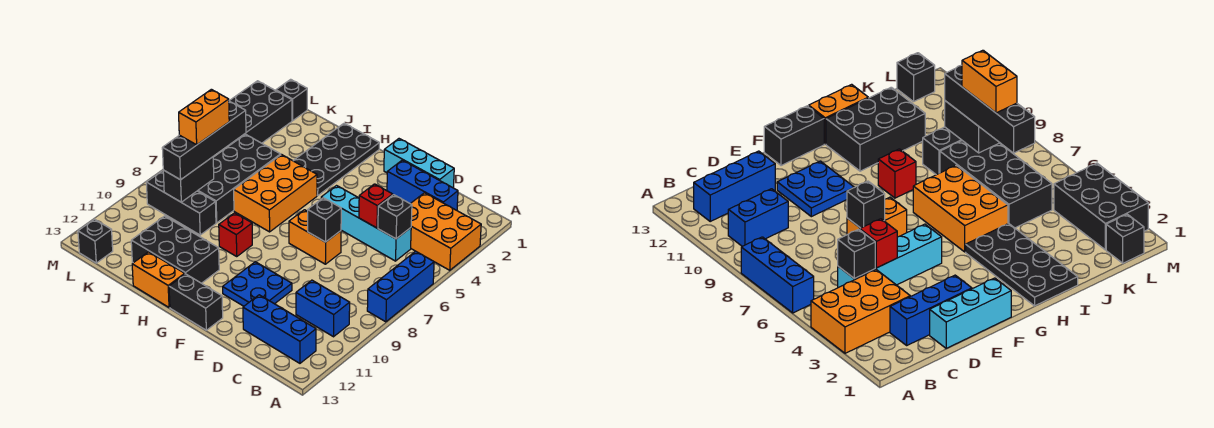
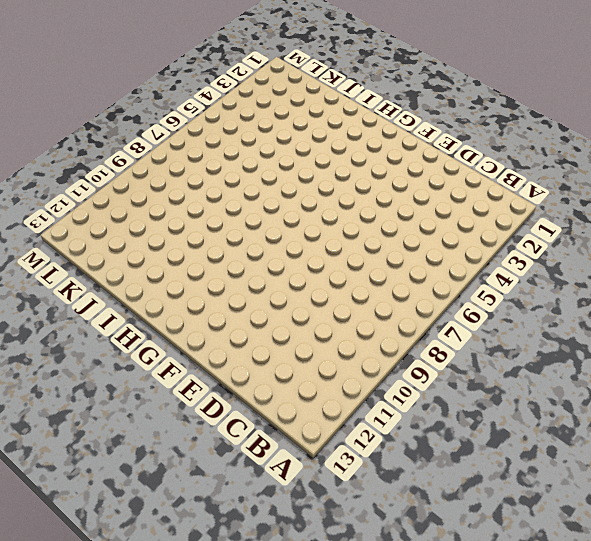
none -> orange 2x3 brick [411,193,481,270]
none -> blue 1x3 brick [367,251,434,322]
none -> blue 1x2 brick [296,280,350,337]

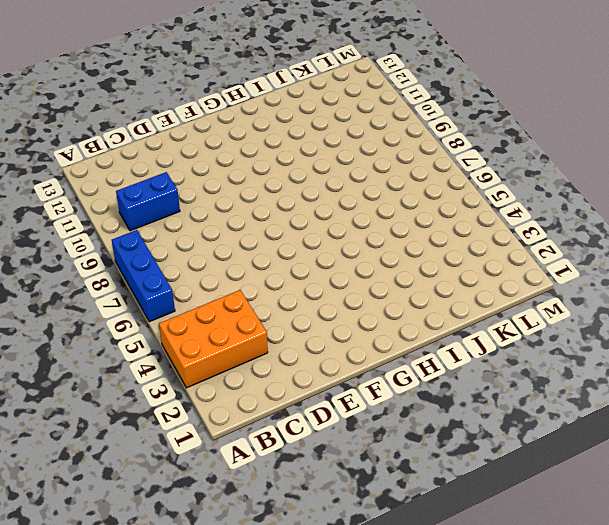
none -> blue 1x3 brick [243,295,316,363]
none -> blue 1x3 brick [387,160,458,210]
none -> cyan 1x4 brick [321,186,411,261]

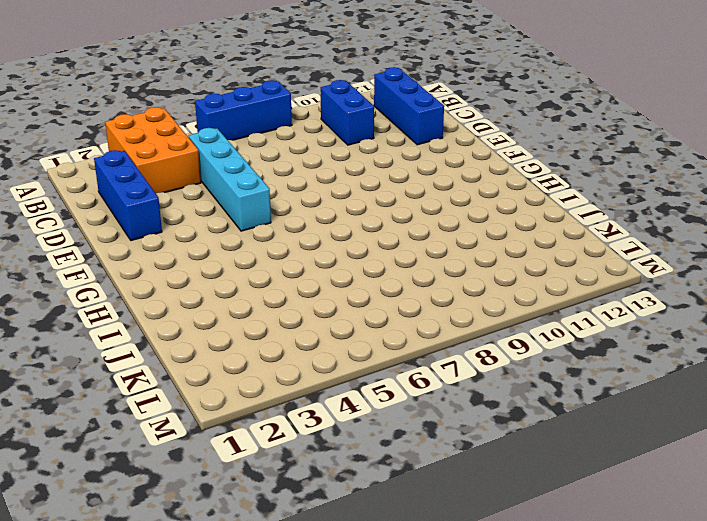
none -> cyan 1x3 brick [384,139,454,188]
none -> orange 1x2 brick [289,210,341,264]
none -> blue 2x2 plate [223,262,292,306]

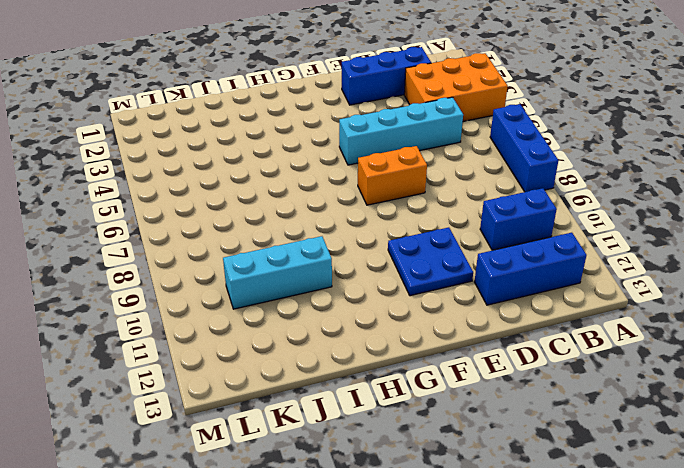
cyan 1x3 brick [223,236,332,309] -> cyan 1x3 brick moved to [384,139,454,188]
none -> black 1x2 brick [169,274,223,330]
none -> black 2x4 plate [293,123,379,195]
none -> orange 2x3 brick [234,155,317,232]

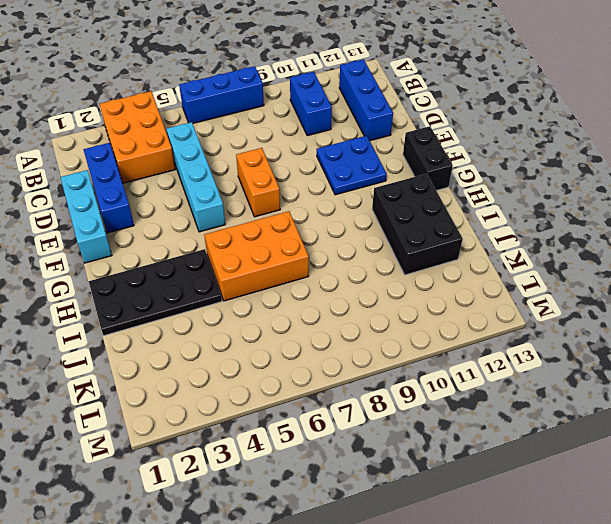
none -> red 1x1 brick [219,213,252,256]
none -> orange 1x2 brick [132,252,185,307]
none -> black 2x4 brick [198,134,281,223]

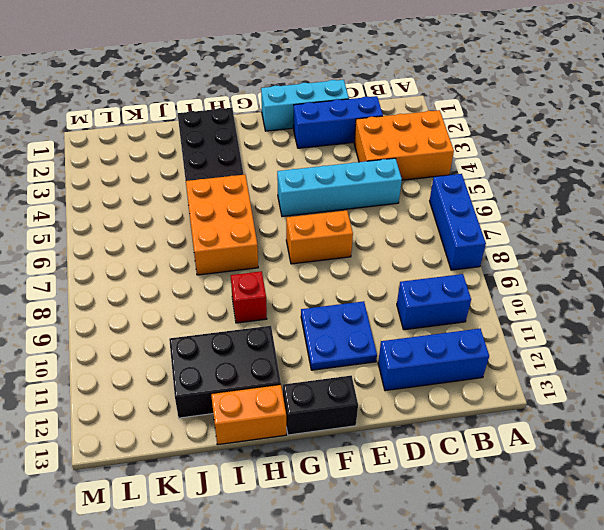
none -> black 2x4 brick [198,134,281,223]
none -> black 1x3 brick [146,171,216,235]
none -> black 1x1 brick [276,79,307,121]

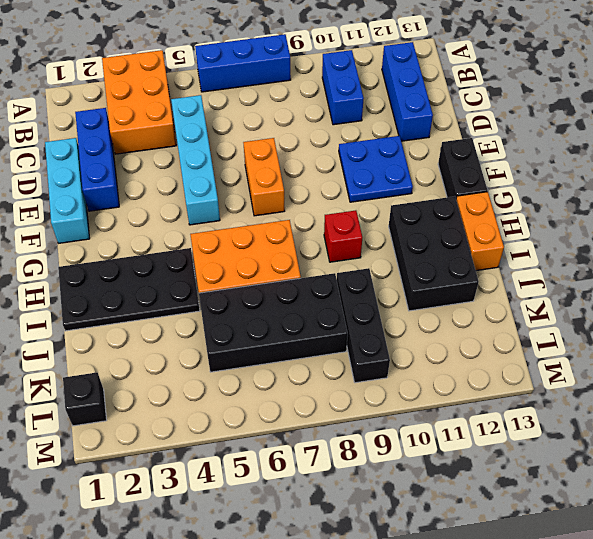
none -> black 2x3 brick [229,81,292,146]
none -> black 1x1 brick [78,219,113,263]
none -> black 1x1 brick [378,195,412,239]

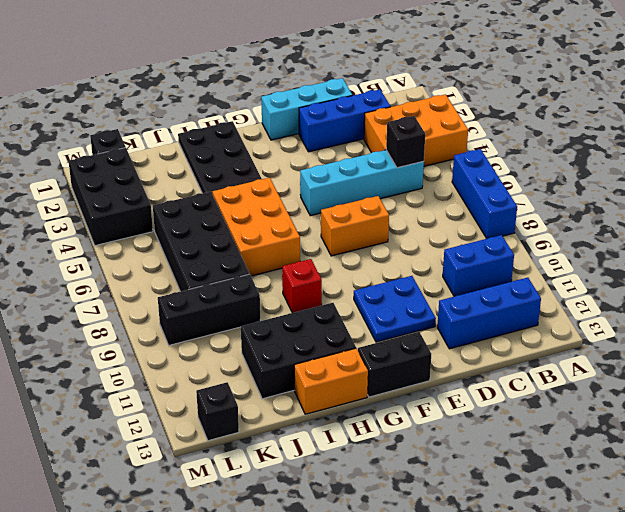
none -> red 1x1 brick [359,184,393,228]
none -> black 1x1 brick [308,198,341,242]
none -> black 1x2 brick [163,157,214,202]

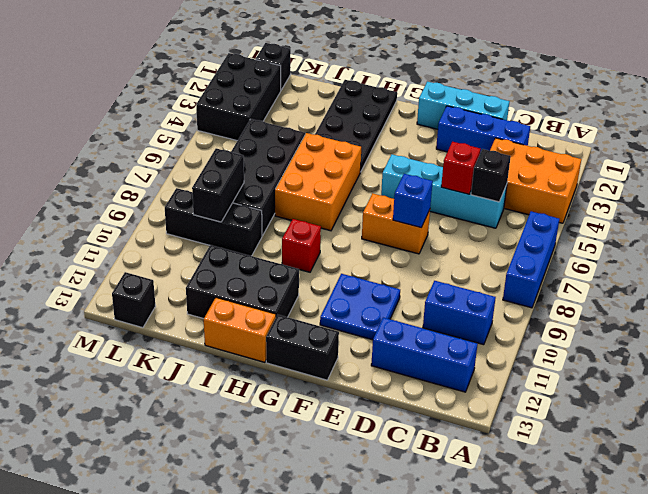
blue 1x1 brick [393,174,433,227] -> black 1x1 brick [308,198,341,242]
none -> black 1x4 brick [162,101,246,180]
none -> orange 1x2 brick [179,89,229,145]

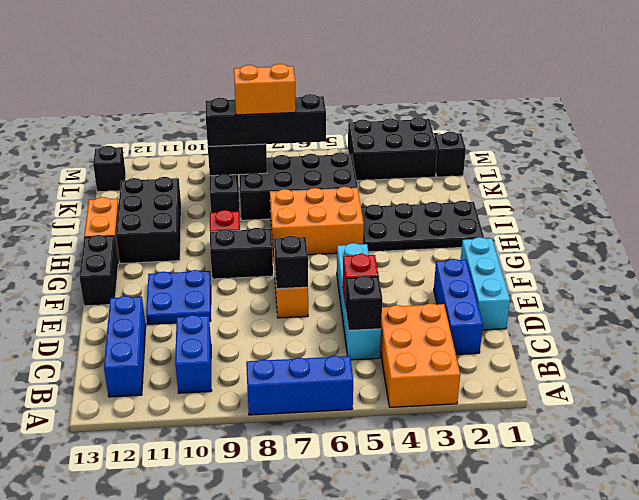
black 1x2 brick [210,228,273,279] -> none

